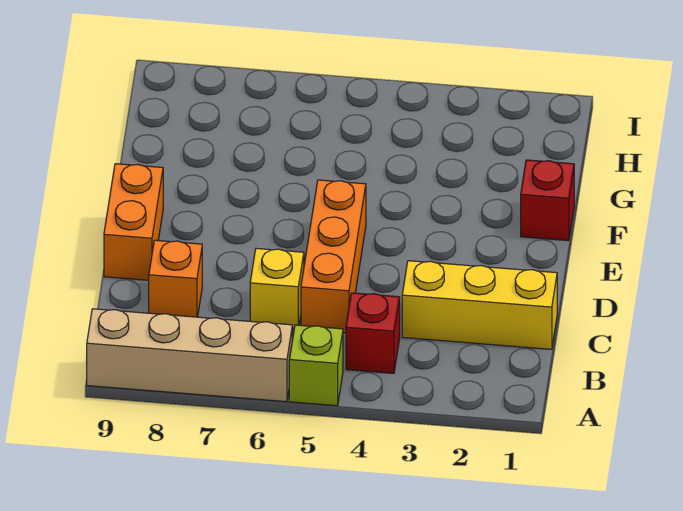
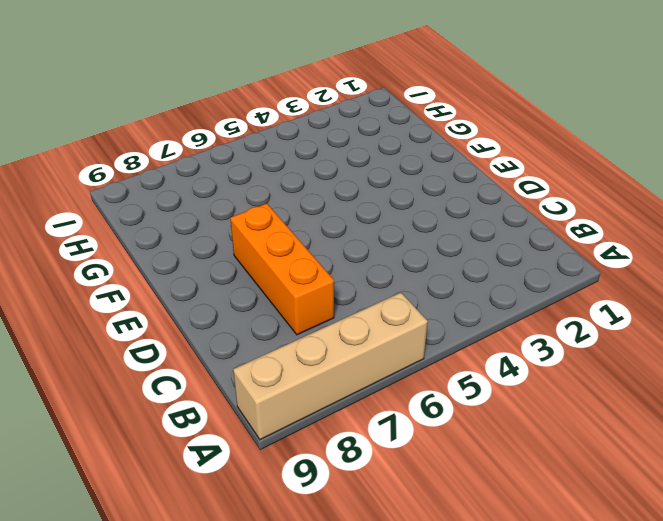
orange 1x3 brick [230,203,334,335] -> orange 1x3 brick moved to [301,180,366,333]
none -> lime 1x1 brick [289,325,343,406]
none -> red 1x1 brick [346,293,400,373]

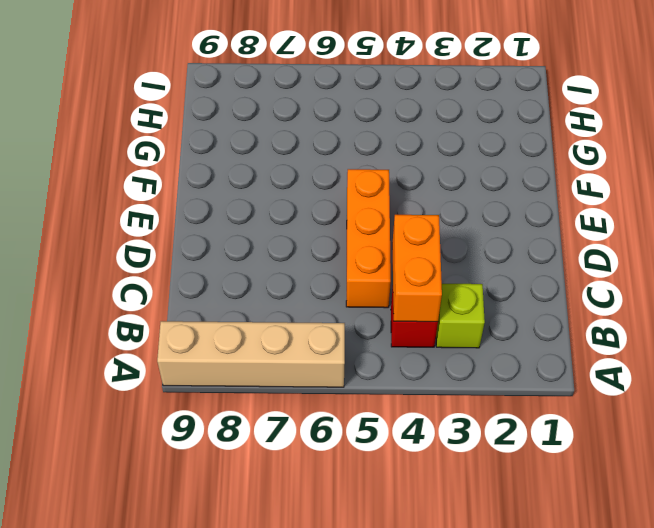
lime 1x1 brick [436,284,485,348] -> lime 1x1 brick moved to [289,325,343,406]
orange 1x2 brick [392,215,442,322] -> orange 1x2 brick moved to [104,164,163,280]
none -> yellow 1x3 brick [402,261,557,349]
none -> yellow 1x1 brick [250,248,304,329]

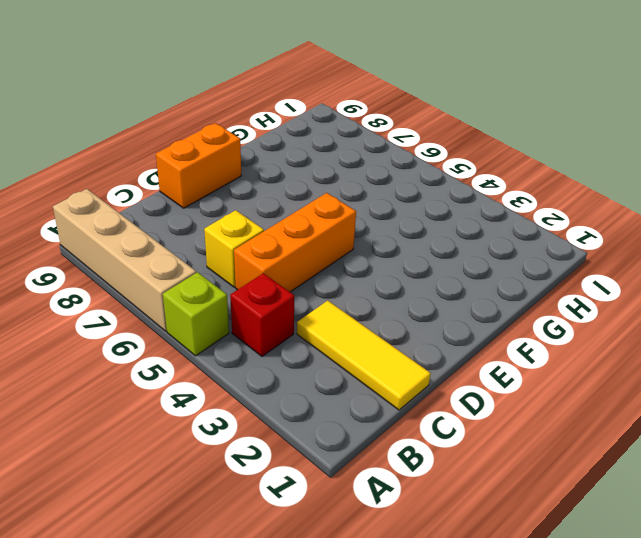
yellow 1x3 tile [297,301,431,410] -> yellow 1x3 brick [402,261,557,349]
none -> orange 1x1 brick [149,240,202,317]
none -> red 1x1 brick [521,160,574,241]

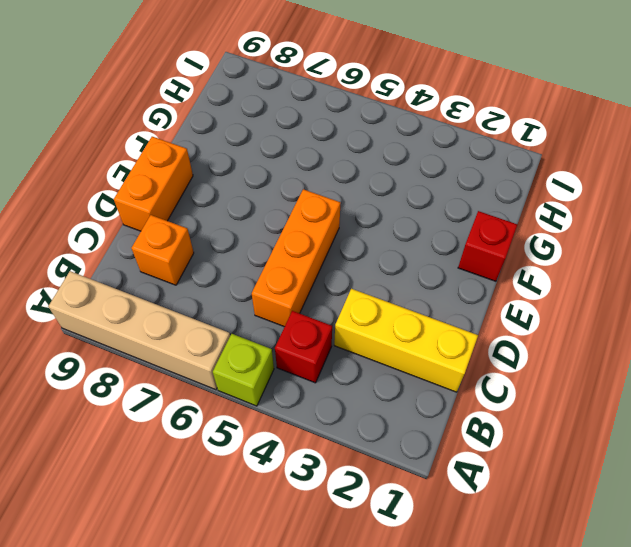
none -> yellow 1x1 brick [250,248,304,329]

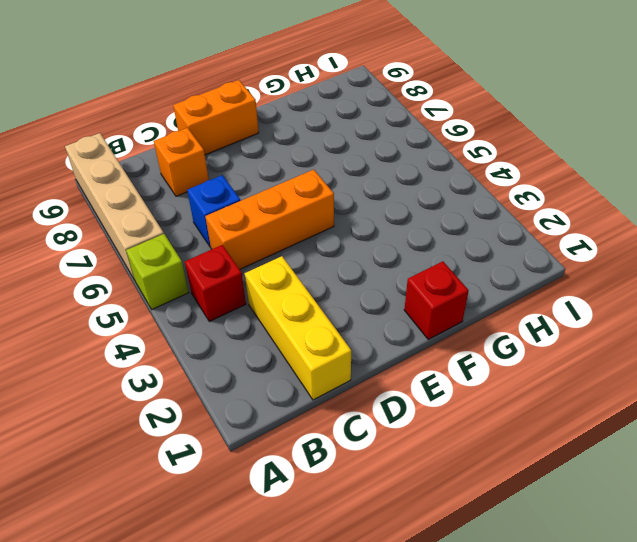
blue 1x1 brick [187,175,241,247] -> yellow 1x1 brick [250,248,304,329]

